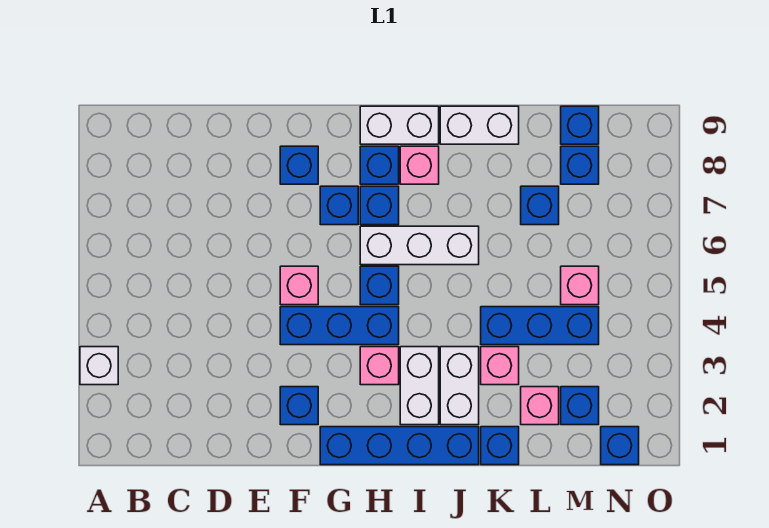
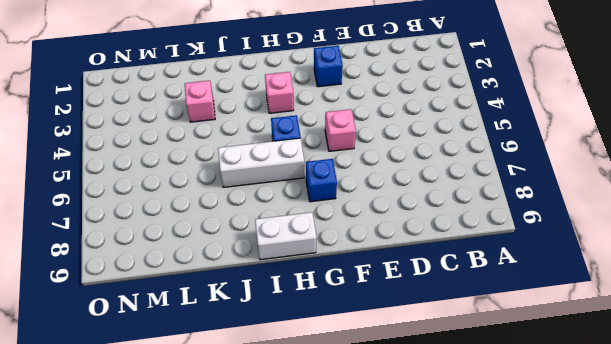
none -> white 1x1 brick [80,347,118,385]
none -> blue 1x3 brick [280,307,399,345]
none -> blue 1x1 brick [280,146,318,184]

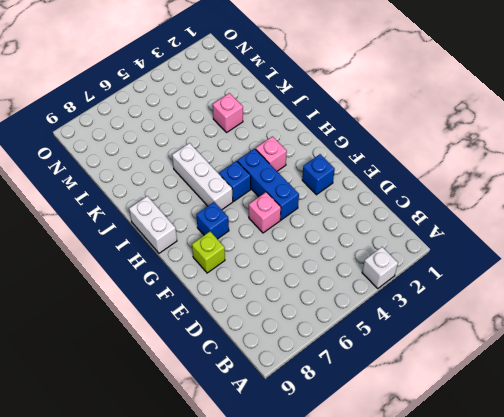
lime 1x1 brick [192,232,225,273] -> blue 1x1 brick [280,146,318,184]
none -> blue 1x4 brick [320,427,479,465]
none -> blue 1x1 brick [360,186,399,225]
none -> blue 1x1 brick [360,146,399,184]

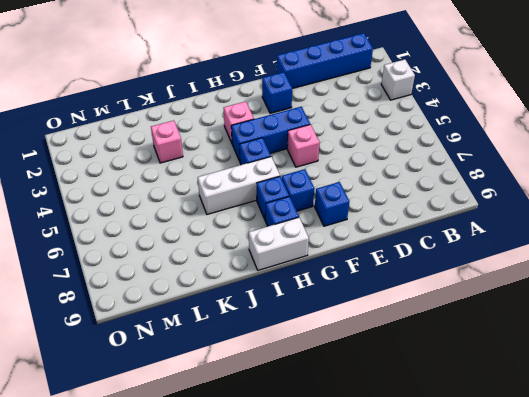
blue 1x4 brick [277,33,373,89] -> blue 1x4 brick moved to [320,427,479,465]
none -> white 1x2 brick [400,347,439,425]
none -> pink 1x1 brick [400,146,439,184]
none -> white 1x2 brick [440,347,479,425]

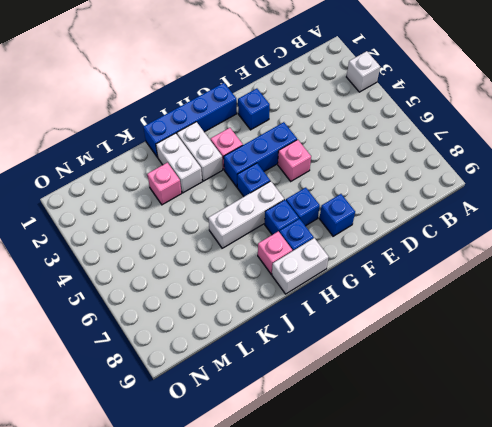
none -> white 1x2 brick [440,106,519,144]
none -> blue 1x1 brick [481,427,519,465]
none -> blue 1x3 brick [481,307,599,345]

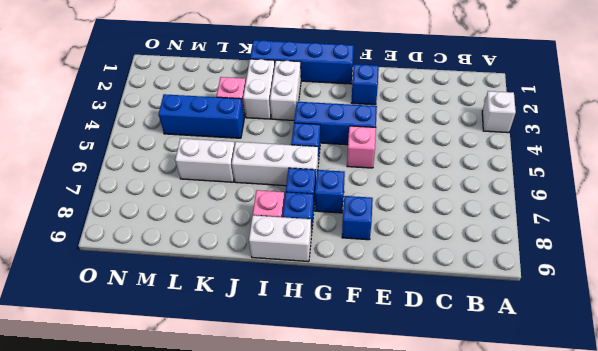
white 1x2 brick [175,138,235,182] -> white 1x2 brick moved to [440,106,519,144]
none -> pink 1x1 brick [360,347,399,385]
none -> blue 1x1 brick [481,427,519,465]
none -> pink 1x1 brick [521,387,559,425]

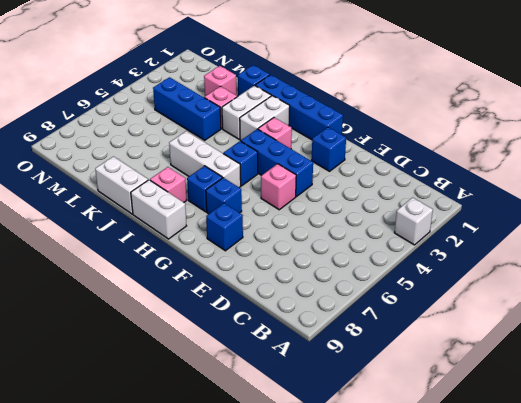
none -> blue 1x1 brick [360,146,399,184]
none -> blue 1x1 brick [521,186,559,225]
none -> blue 1x1 brick [561,387,599,425]

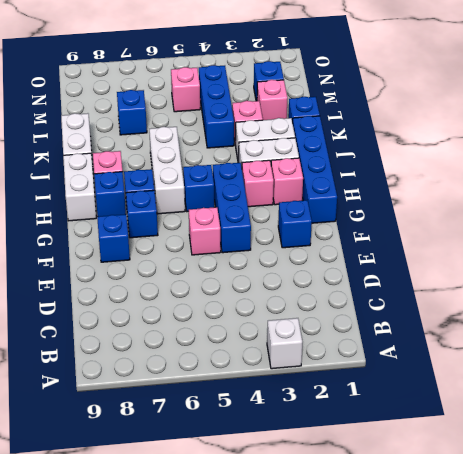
pink 1x1 brick [271,158,303,205] -> none
none -> blue 1x1 brick [561,146,599,184]
none -> blue 1x1 brick [561,106,599,144]
none -> blue 1x1 brick [601,427,639,465]

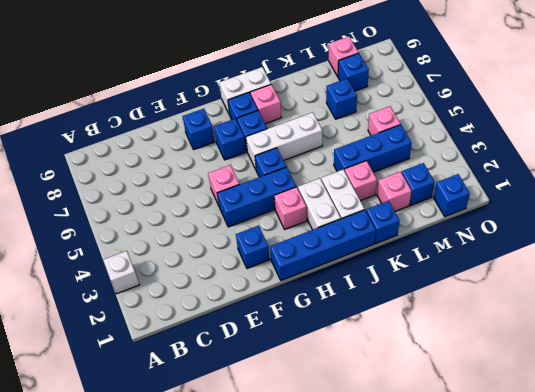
pink 1x1 brick [329,37,359,76] -> blue 1x1 brick [561,106,599,144]
none -> white 1x2 brick [440,106,519,144]

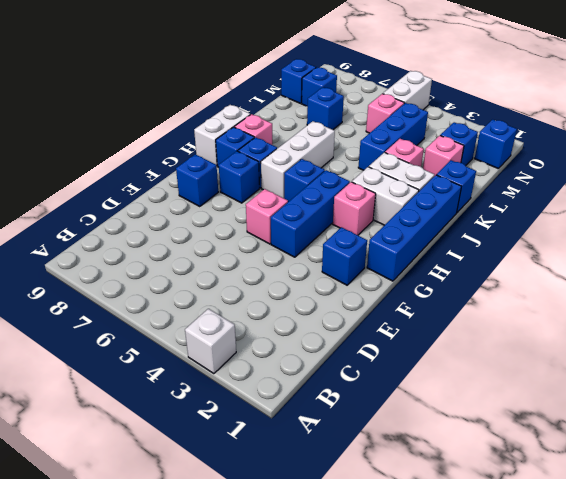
white 1x2 brick [383,71,432,110] -> white 1x2 brick moved to [440,106,519,144]

